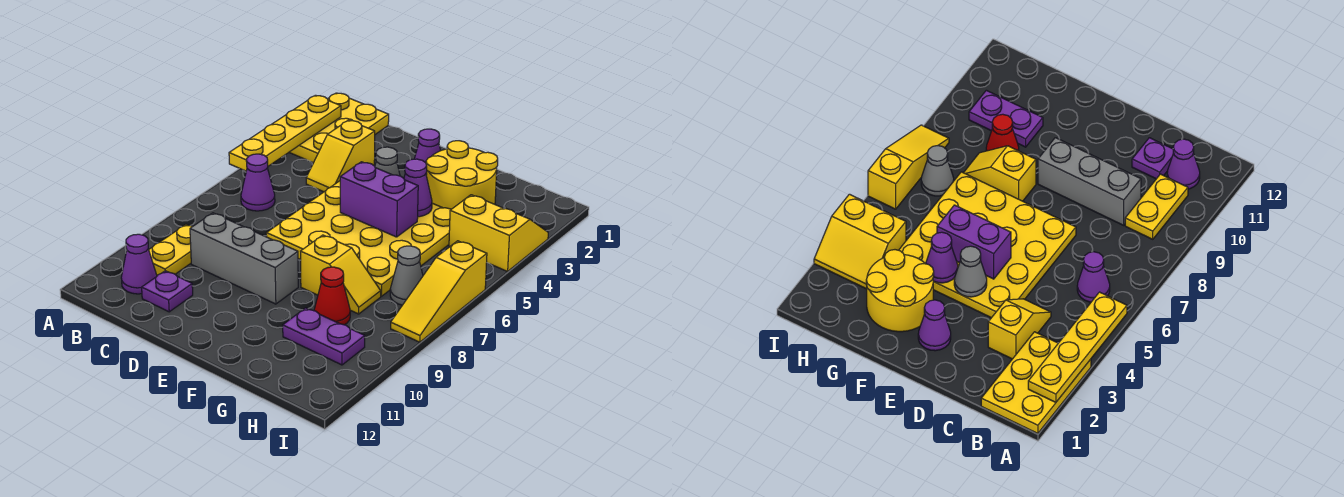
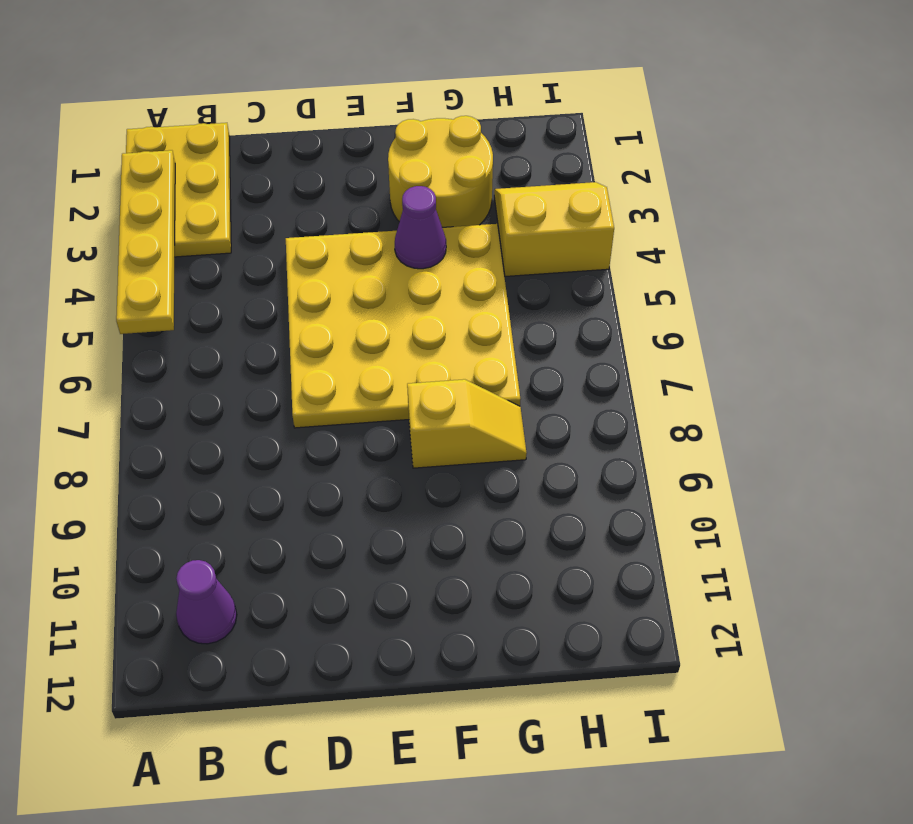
none -> purple 1x1 cone [241,154,275,211]
none -> yellow 1x2 plate [149,225,193,276]
none -> yellow 1x2 slope [306,120,375,192]

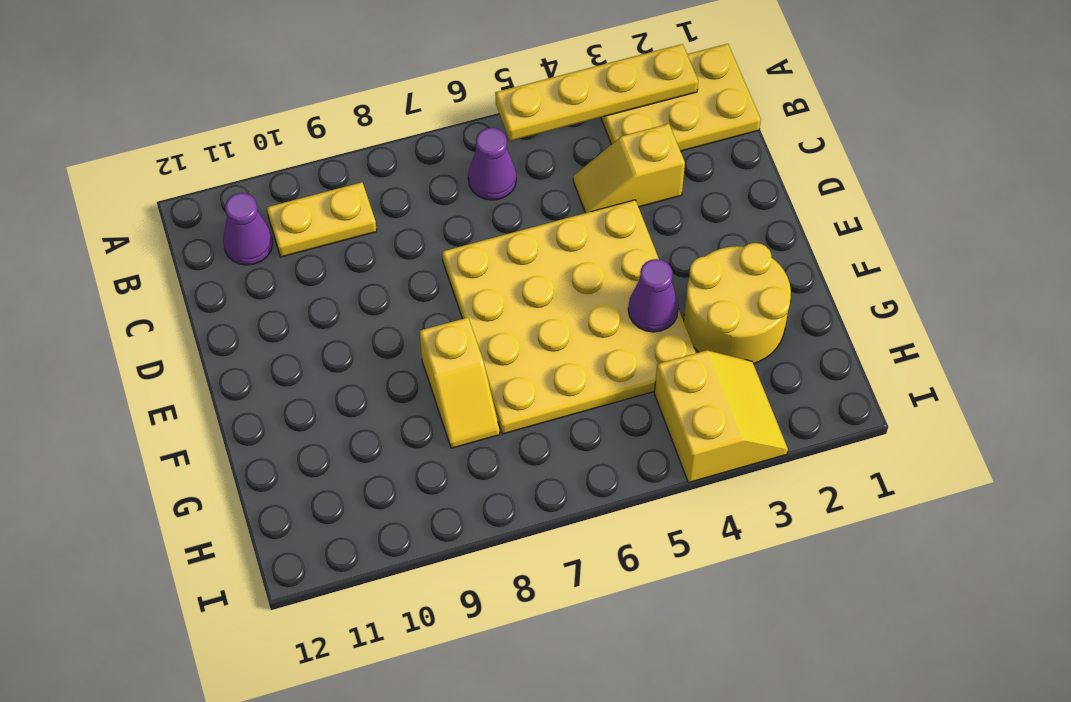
none -> grey 1x3 brick [190,213,298,304]
none -> purple 1x1 plate [142,271,193,312]
none -> purple 1x1 cone [415,129,440,175]

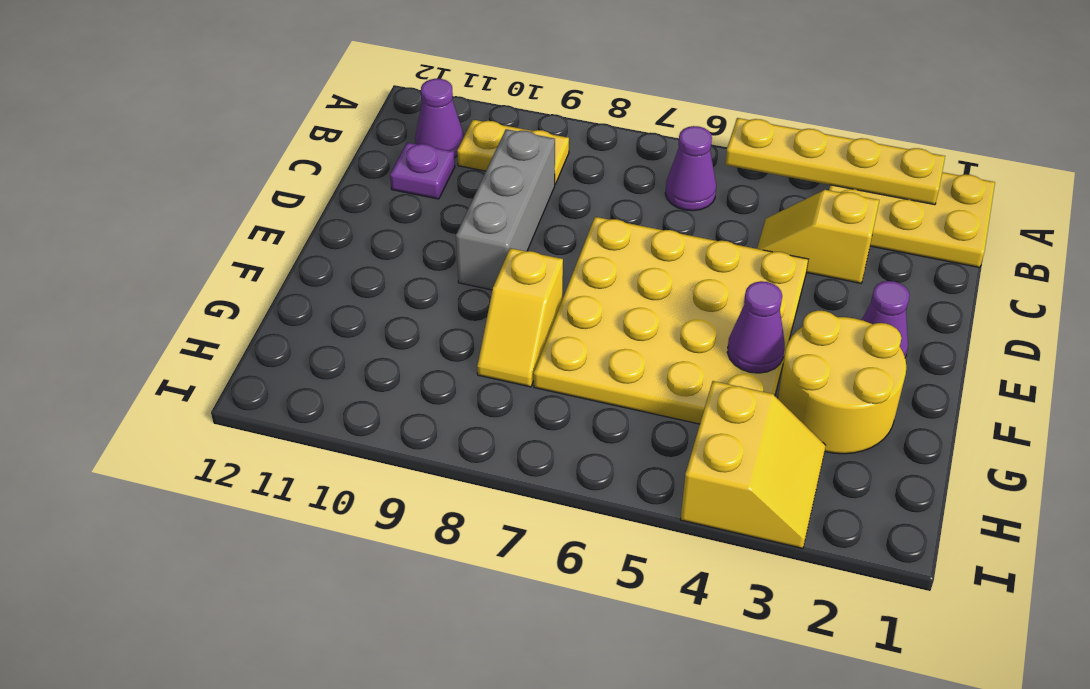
none -> red 1x1 cone [314,267,350,325]
none -> purple 1x2 plate [283,308,365,365]
none -> grey 1x1 cone [390,246,423,305]

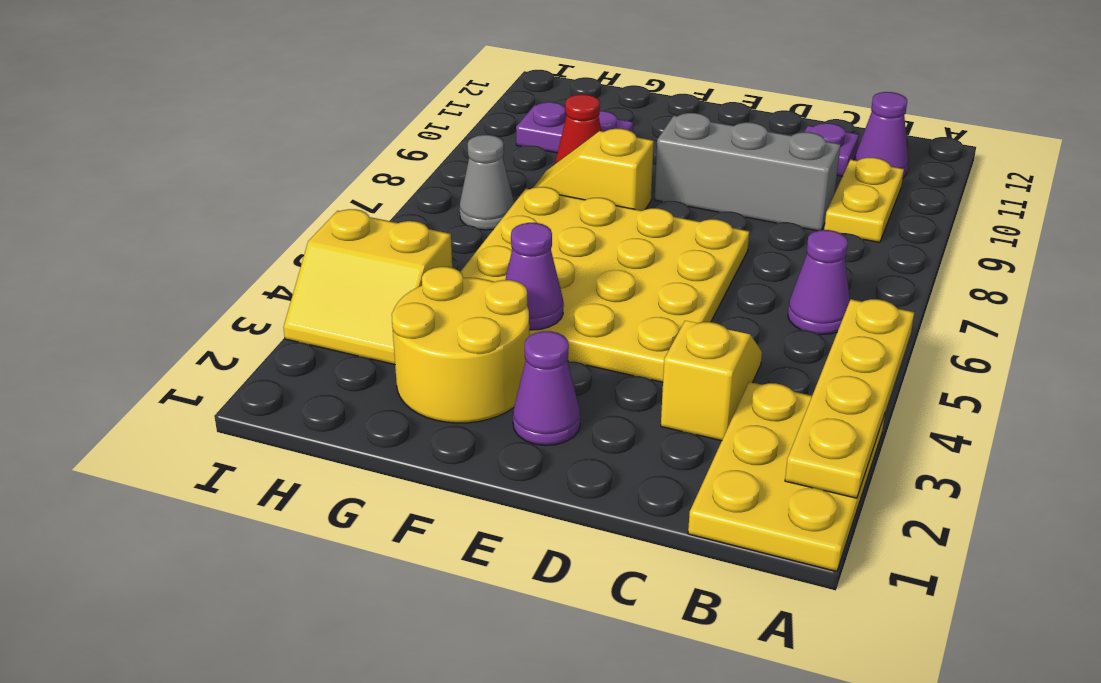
none -> yellow 1x3 slope [391,241,487,342]
none -> grey 1x1 cone [375,147,400,176]
none -> purple 1x2 brick [340,162,418,237]

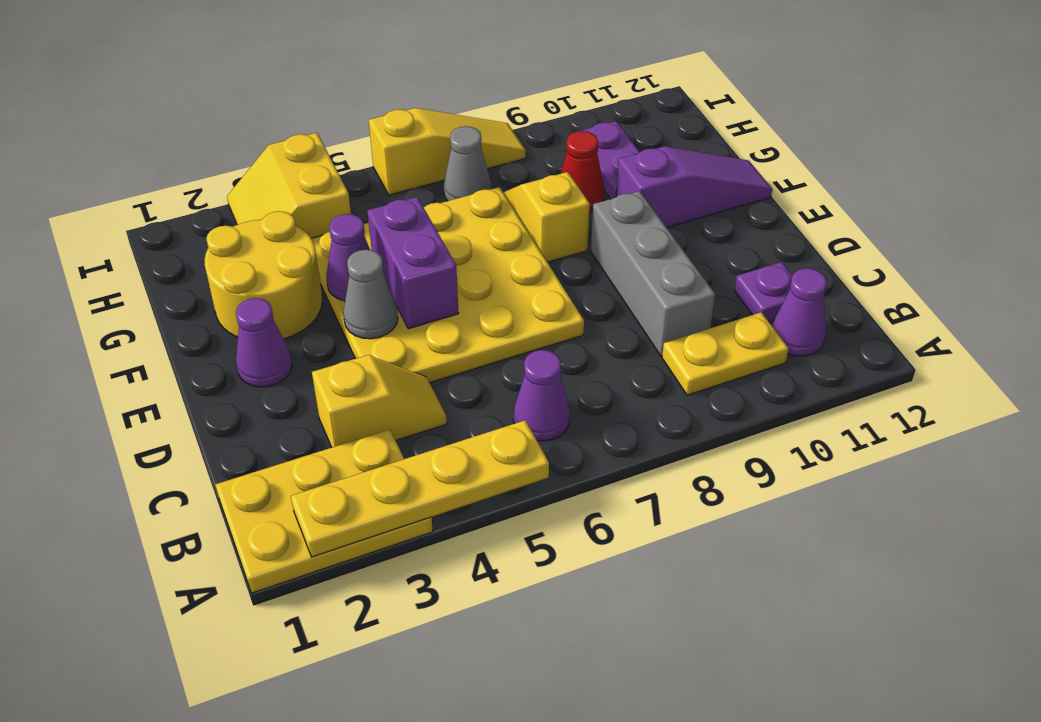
purple 1x3 slope [616,146,772,227] -> none

